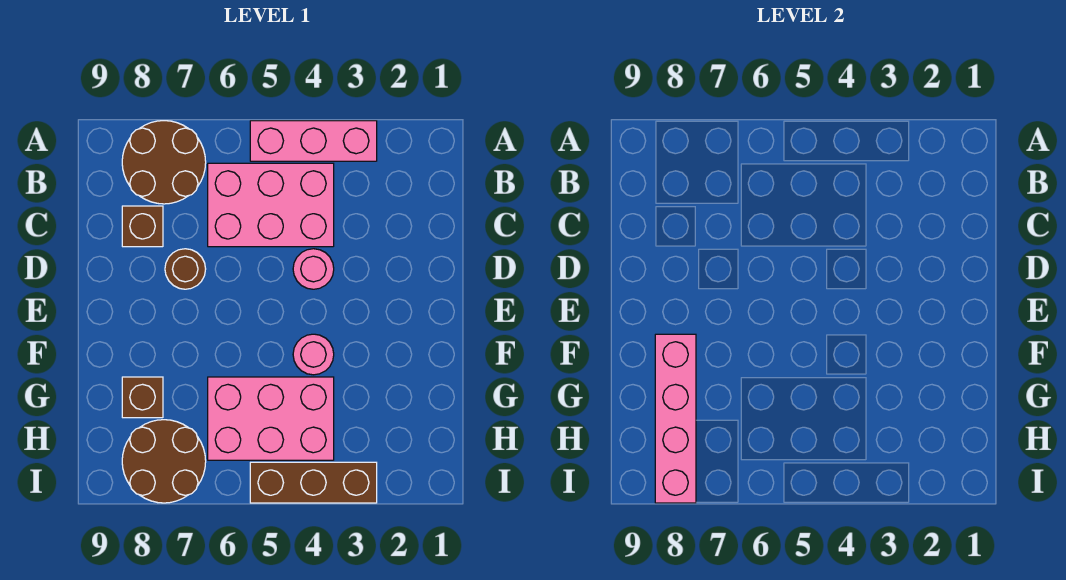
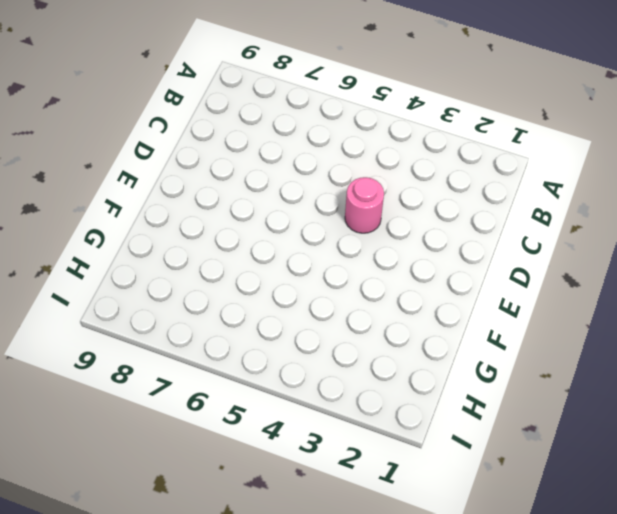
none -> pink 1x3 brick [250,121,377,161]
none -> brown 2x2 round brick [122,121,206,204]
none -> pink 2x3 brick [208,163,334,247]

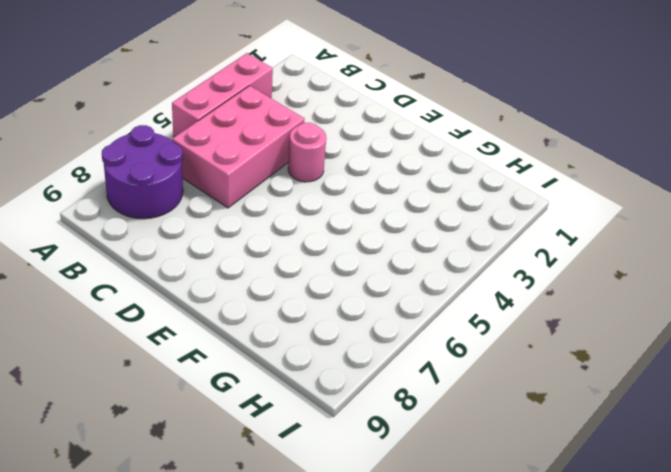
purple 2x2 round brick [102,125,183,219] -> brown 2x2 round brick [122,121,206,204]
none -> brown 1x1 brick [122,206,163,247]
none -> brown 1x1 round brick [165,249,206,289]
none -> pink 1x1 round brick [293,334,334,375]

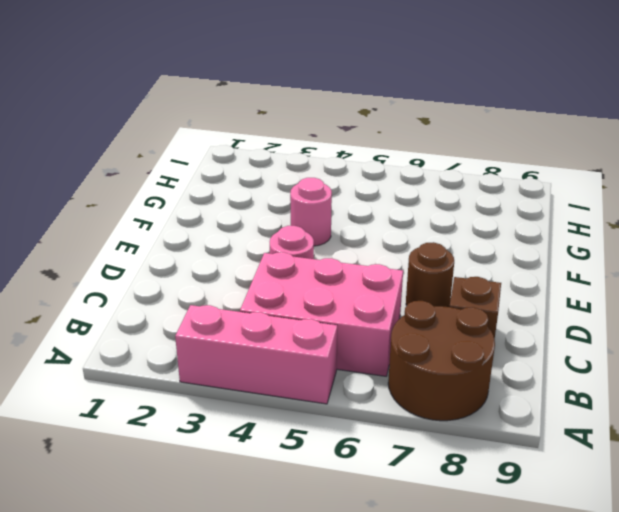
none -> pink 2x3 brick [208,377,334,460]
none -> brown 1x1 brick [122,377,163,418]
none -> brown 2x2 round brick [122,420,206,503]

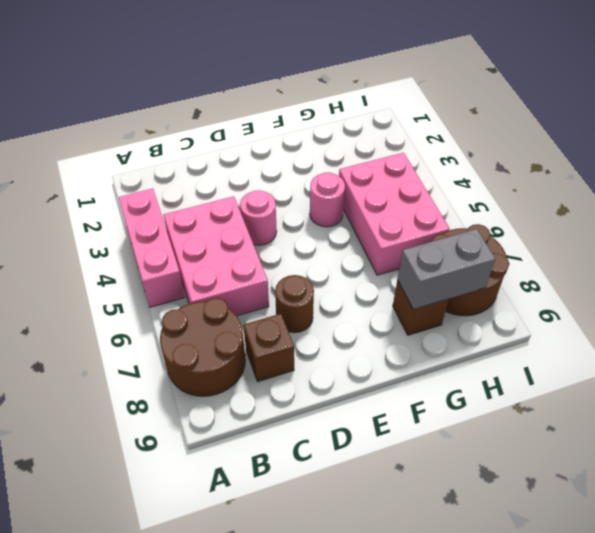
grey 1x2 brick [397,229,495,309] -> pink 1x4 brick [655,334,696,503]
none -> brown 1x3 brick [250,462,377,503]

